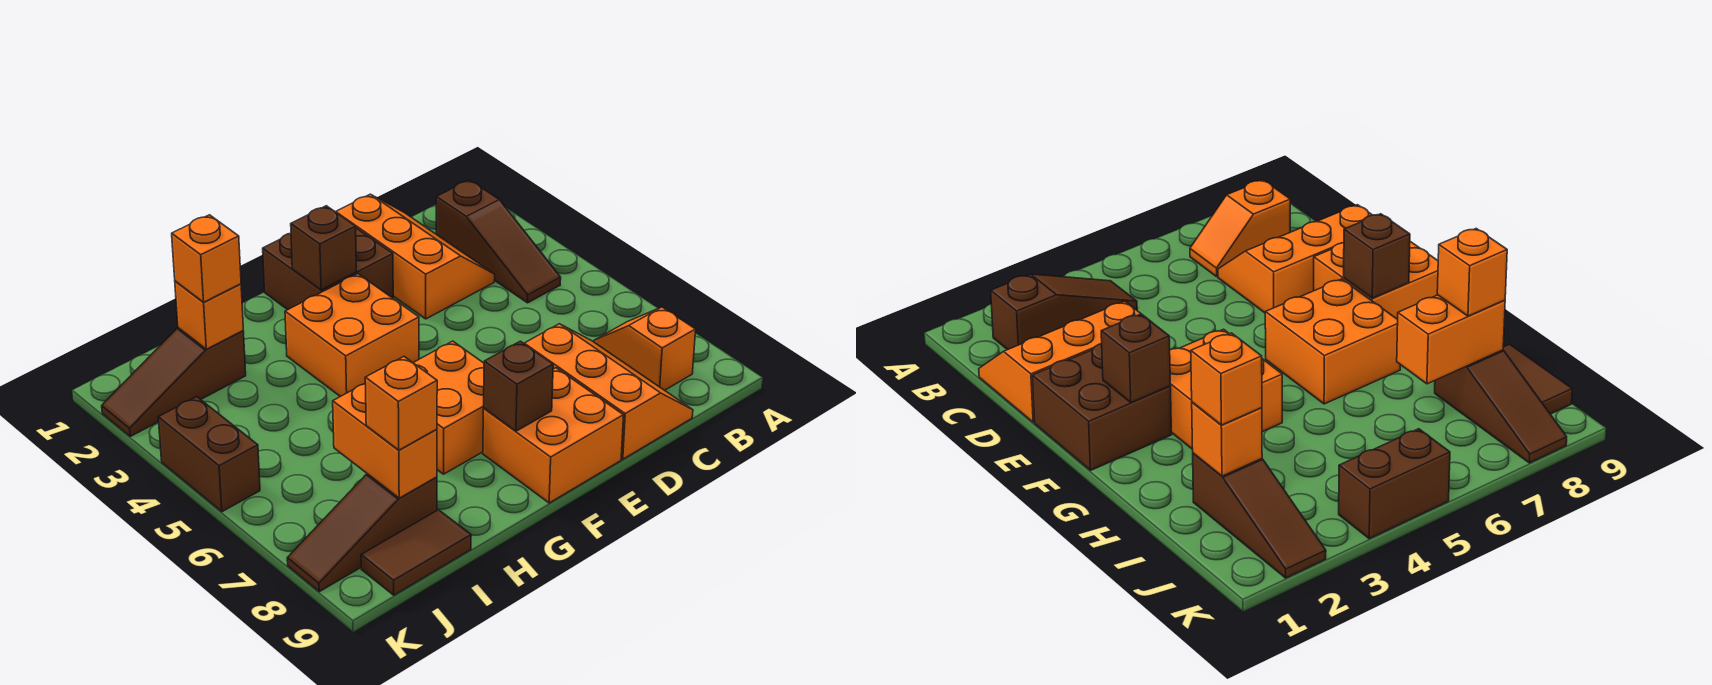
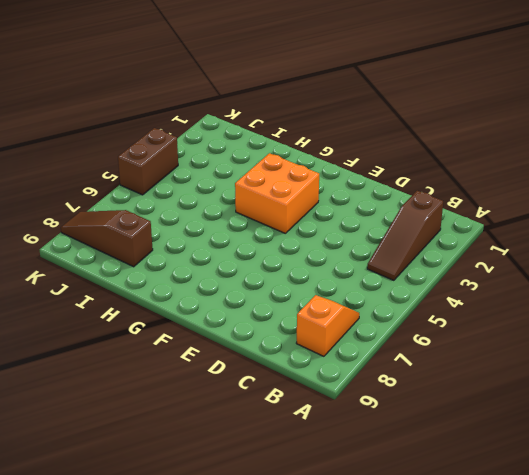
none -> orange 2x3 slope [336,194,495,319]
none -> orange 2x3 slope [524,324,693,459]
none -> brown 2x2 brick [263,228,393,310]

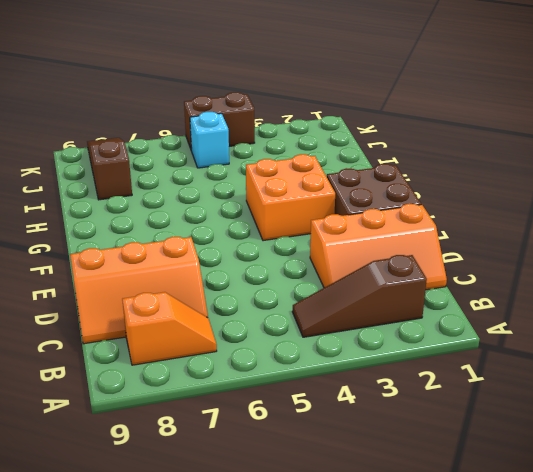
cyan 1x1 brick [190,112,229,168] -> none
none -> orange 2x2 brick [483,368,624,503]
none -> orange 2x2 brick [413,341,484,474]
none -> brown 1x3 slope [102,328,246,436]

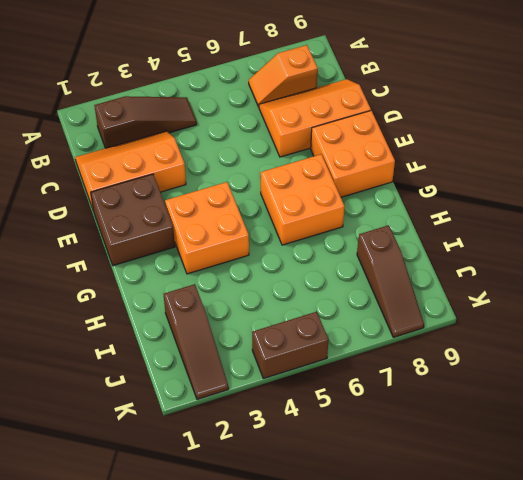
none -> brown 1x2 tile [361,510,471,595]
none -> brown 1x1 brick [291,206,356,290]
none -> brown 1x1 brick [483,341,553,431]

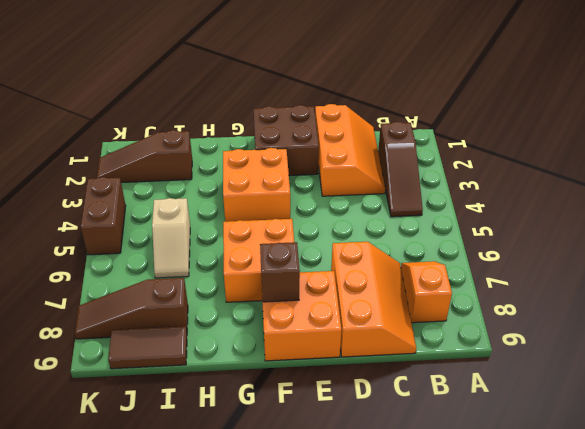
tan 1x2 slope [152,198,190,278] -> none
none -> brown 1x1 brick [291,206,356,290]
none -> orange 1x1 brick [175,281,243,349]
none -> orange 1x2 brick [333,383,437,498]

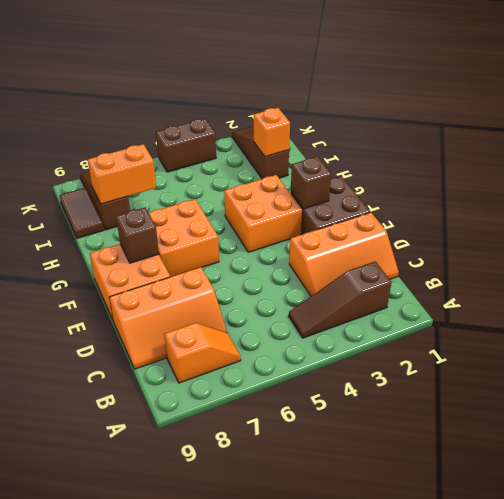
none -> orange 1x1 brick [172,215,241,302]
none -> orange 1x1 brick [365,357,437,450]

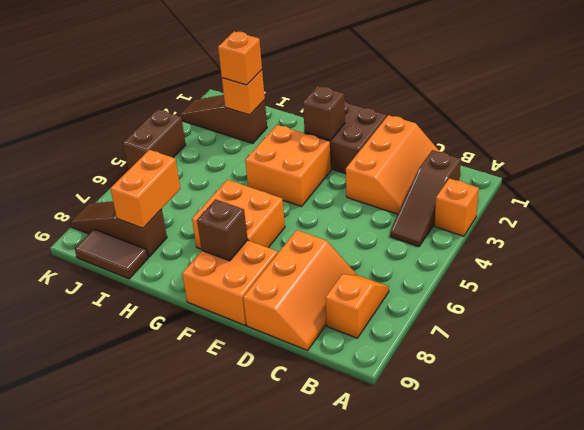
orange 1x1 brick [435,178,479,236] -> orange 1x1 brick moved to [365,357,437,450]

